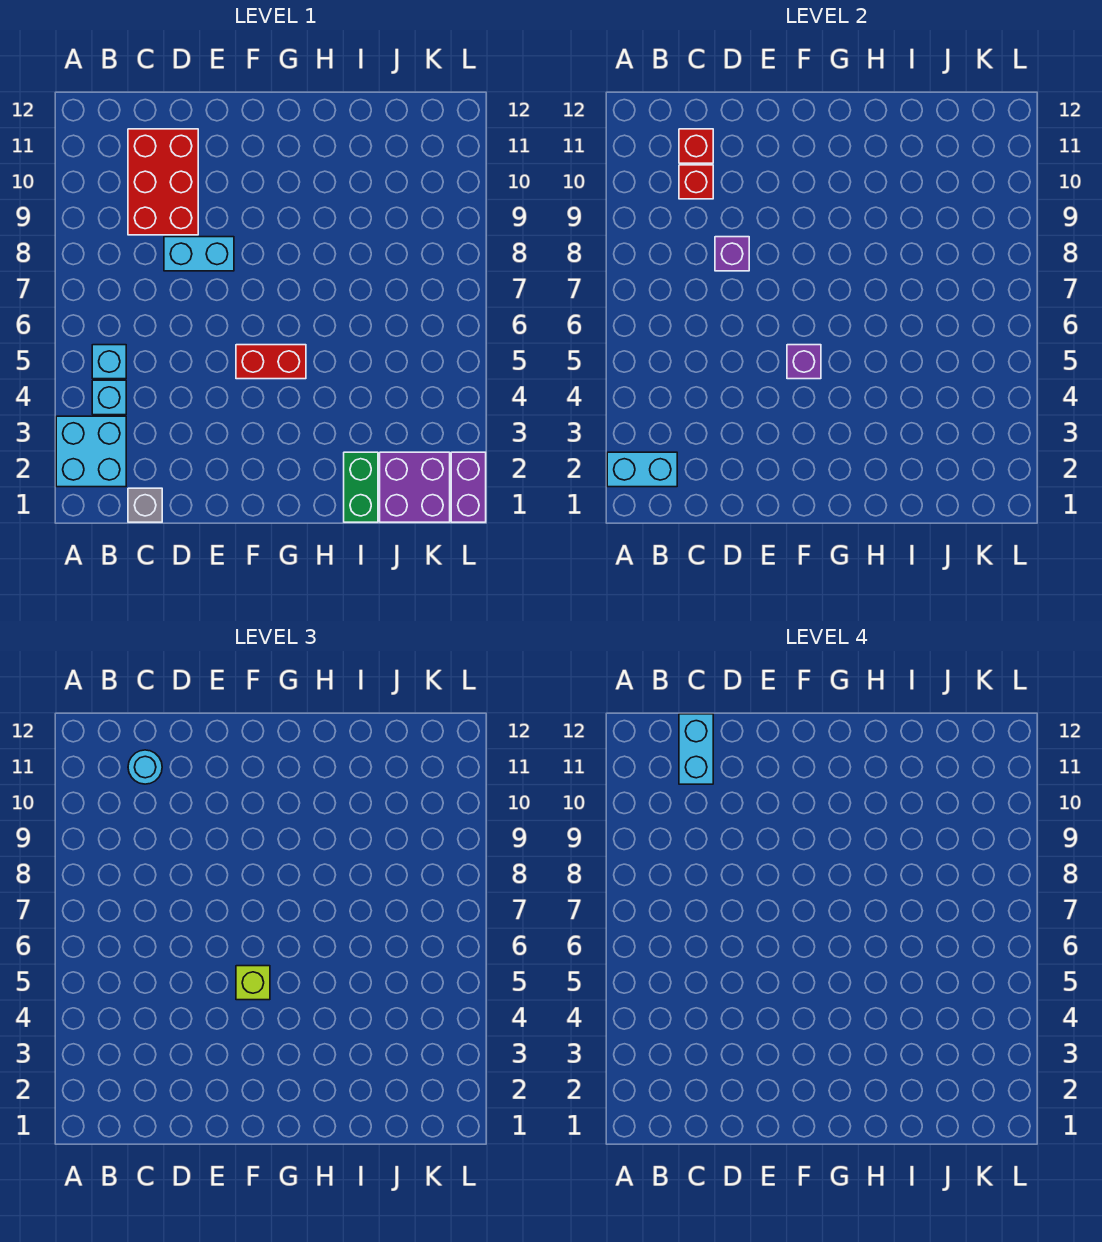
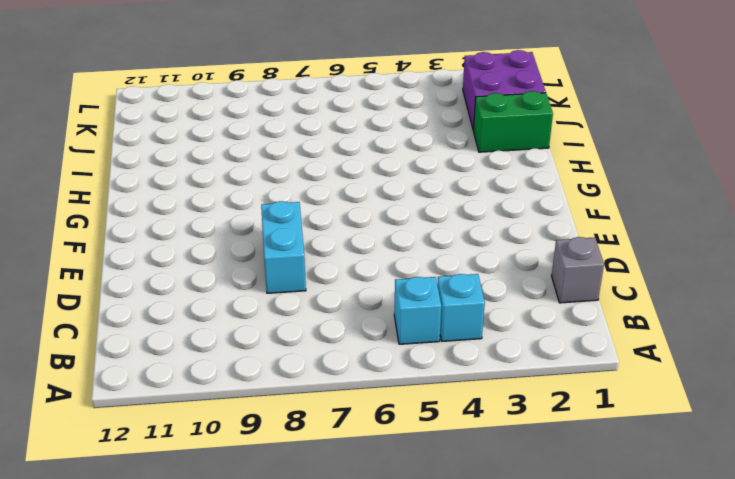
none -> cyan 2x2 brick [56,416,126,487]
none -> red 2x3 brick [128,129,198,235]
none -> red 1x2 brick [236,345,306,379]

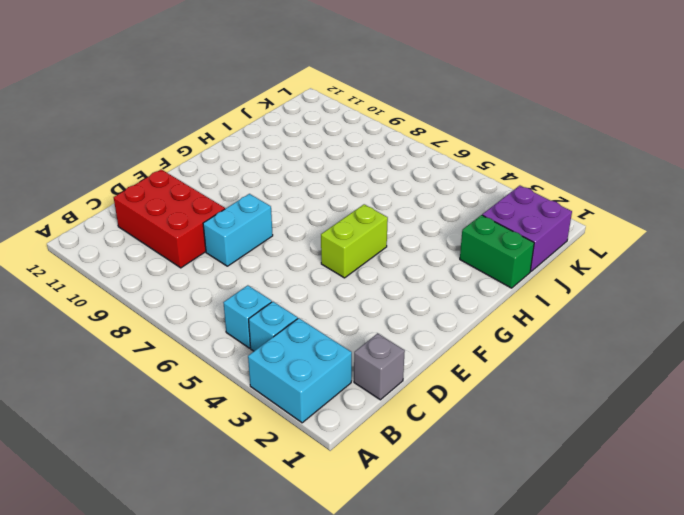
lime 1x2 brick [321,204,388,278] -> red 1x2 brick [236,345,306,379]
none -> purple 1x2 brick [451,452,486,522]
none -> cyan 1x2 brick [607,452,677,487]
none -> red 1x1 brick [679,165,713,199]

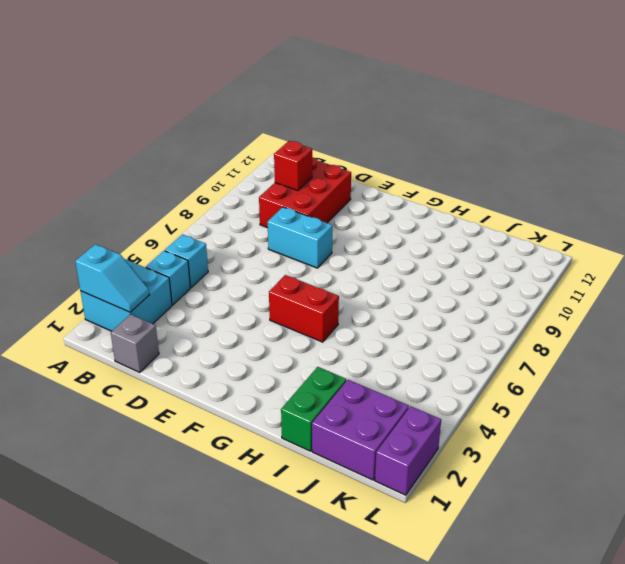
cyan 1x2 slope [75,244,149,312] -> cyan 1x2 brick [607,452,677,487]
none -> red 1x1 brick [679,129,713,163]
none -> purple 1x1 brick [715,237,749,271]
none -> purple 1x1 brick [787,345,821,379]

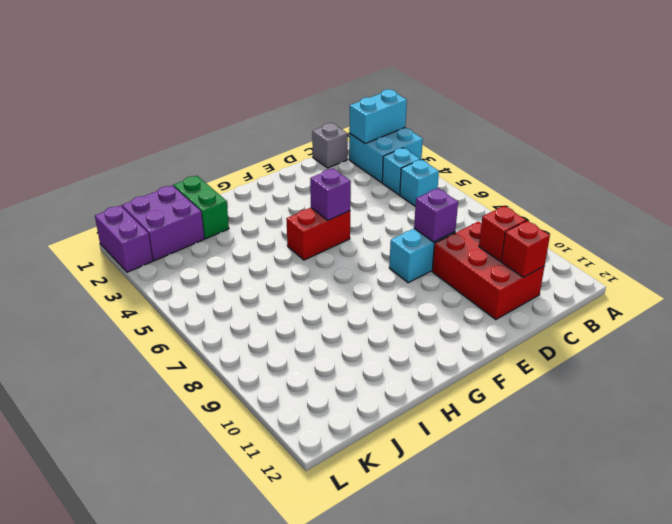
none -> cyan 1x1 round brick [128,750,162,784]
none -> lime 1x1 brick [236,966,270,1000]
none -> cyan 1x2 brick [679,714,713,784]

